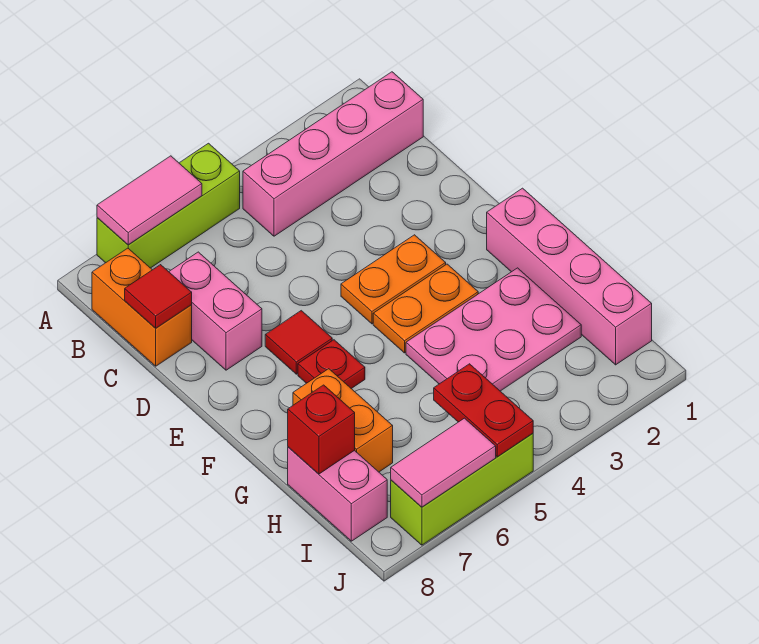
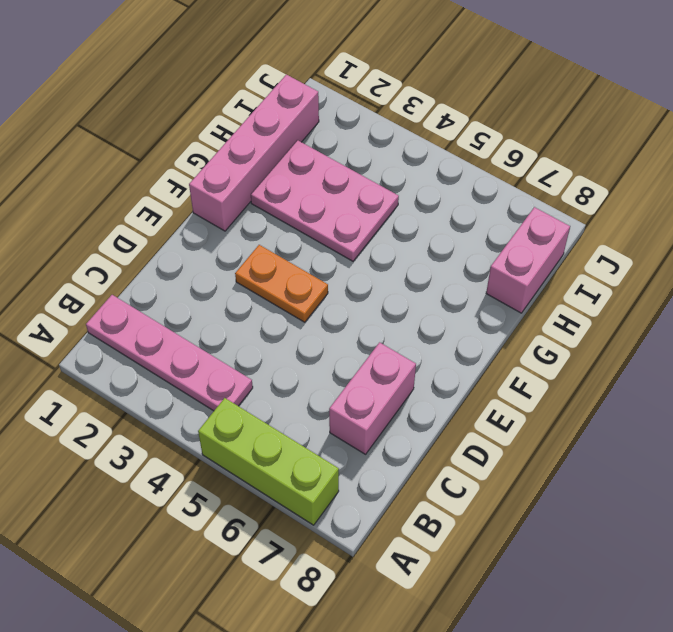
pink 1x4 plate [86,295,253,411] -> pink 1x4 brick [243,72,423,236]
none -> orange 1x2 brick [92,248,192,366]
none -> red 1x1 tile [265,311,332,374]
none -> orange 1x2 plate [373,264,478,353]

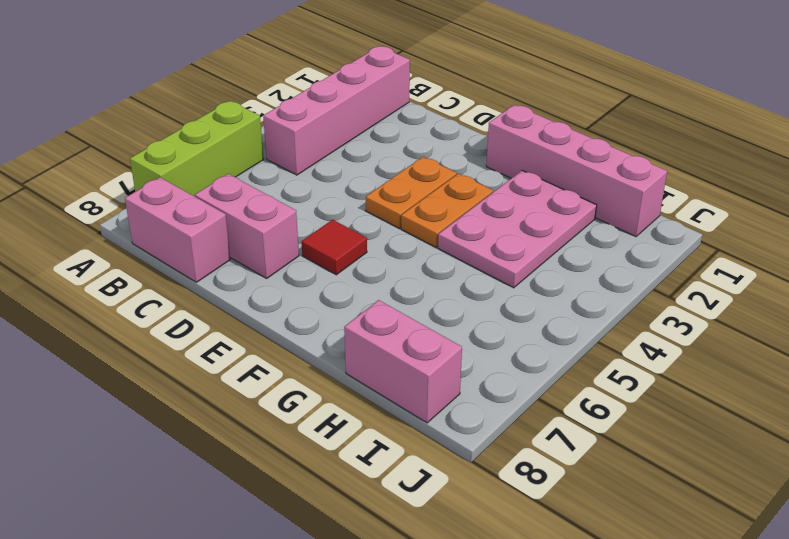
pink 1x2 brick [125,177,230,282] -> orange 1x2 brick [92,248,192,366]
none -> red 1x1 plate [298,340,365,389]
none -> orange 1x2 brick [293,369,393,472]
none -> lime 1x3 brick [391,433,533,545]

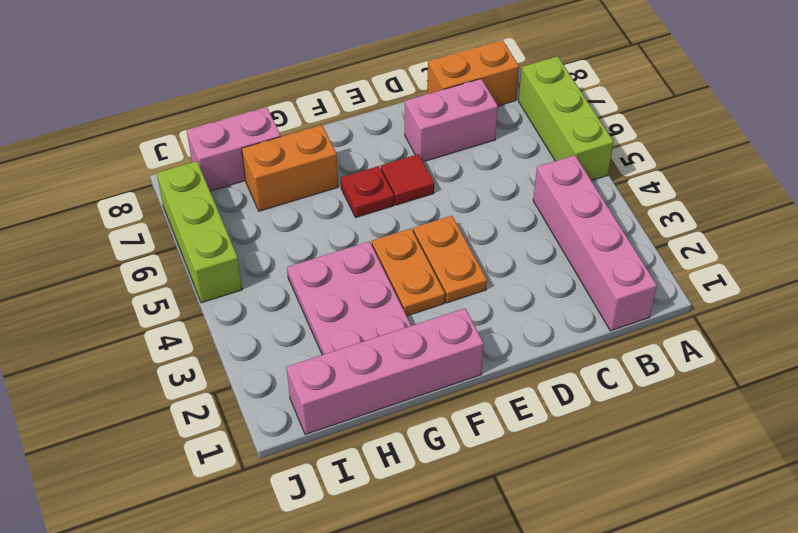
none -> pink 1x2 tile [97,156,202,245]
none -> red 1x1 tile [125,265,192,328]
none -> red 1x1 brick [288,385,355,474]

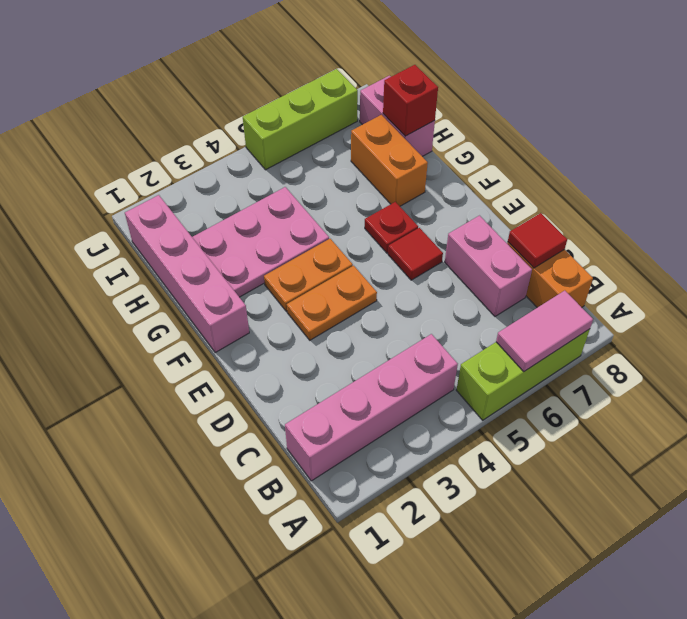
none -> red 1x2 plate [434,364,533,457]
none -> pink 1x2 tile [391,418,496,507]

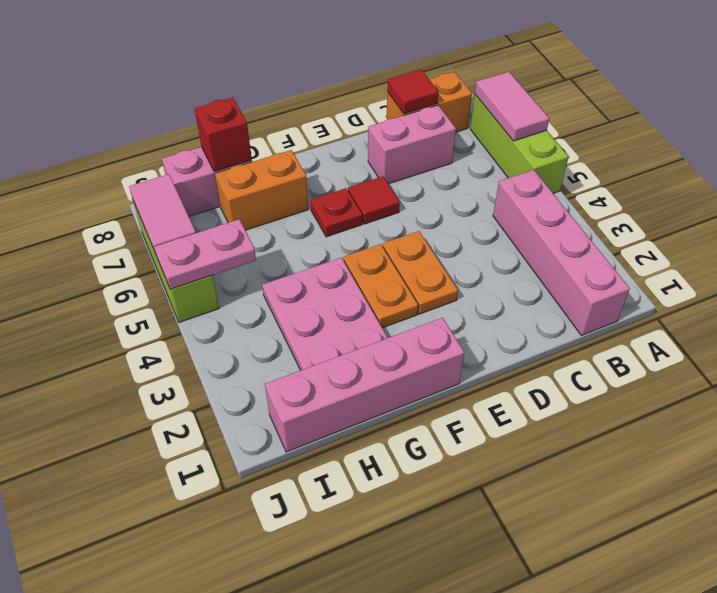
pink 1x2 plate [154,219,256,289] -> red 1x2 plate [434,364,533,457]

